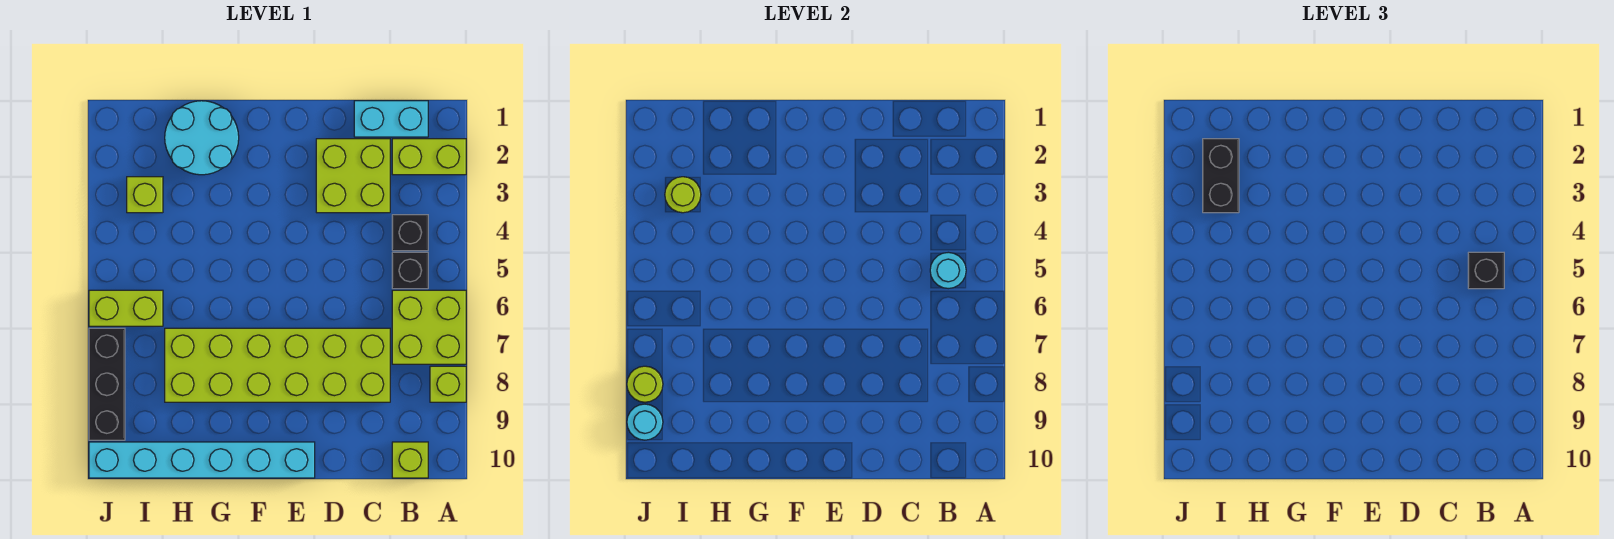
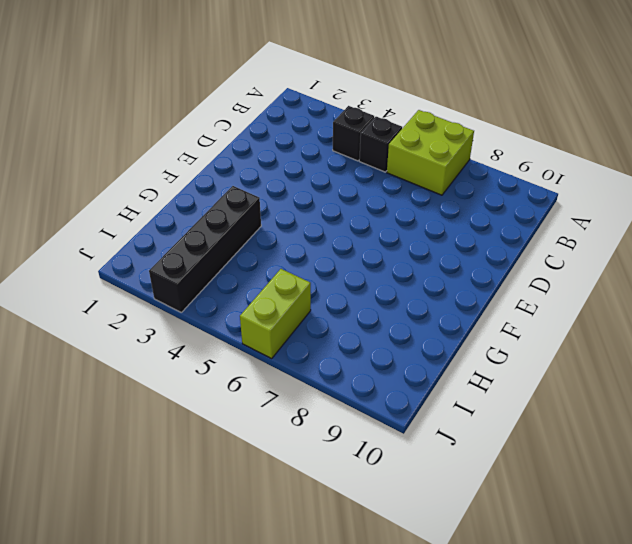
black 1x4 brick [149,186,261,312] -> lime 1x1 brick [127,177,163,213]
none -> lime 1x2 brick [392,139,466,175]
none -> lime 1x1 brick [430,366,466,402]
none -> cyan 1x2 brick [354,101,428,137]

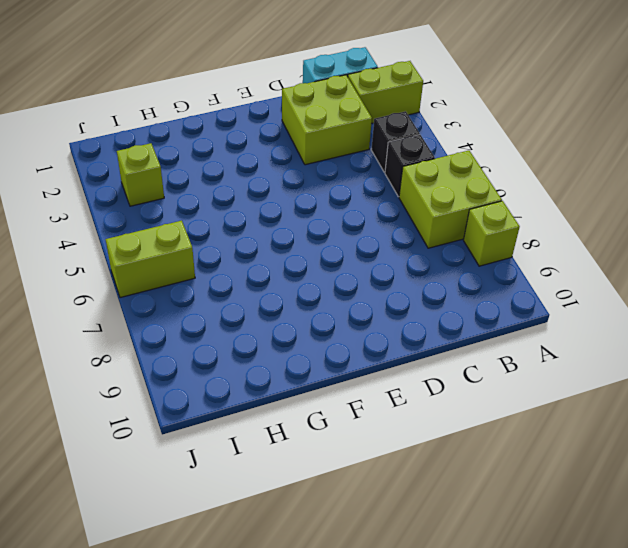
none -> lime 1x1 brick [392,442,428,478]
none -> lime 2x6 brick [165,328,390,402]
none -> cyan 1x6 brick [89,442,315,478]

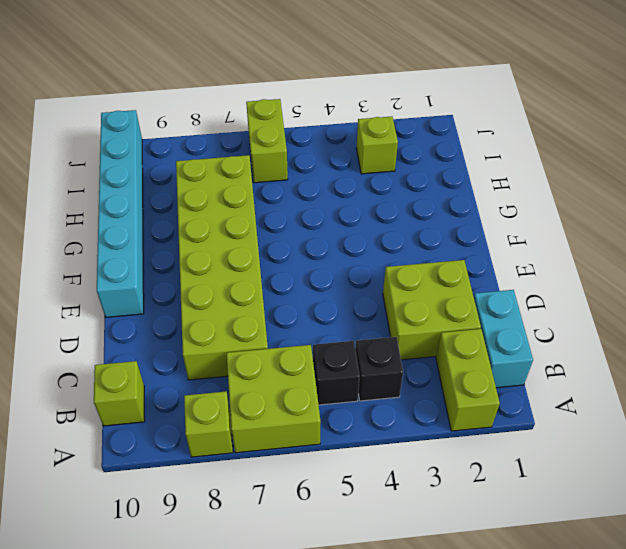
none -> cyan 2x2 round brick [165,101,239,175]
none -> black 1x3 brick [89,328,125,440]
none -> cyan 1x1 round brick [930,252,966,289]

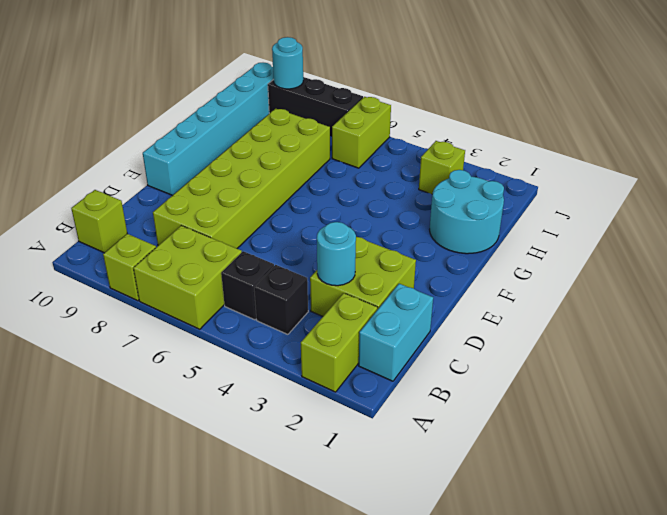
cyan 1x1 round brick [317,222,356,286] -> cyan 1x1 round brick moved to [930,252,966,289]
none -> lime 1x1 round brick [665,177,701,213]
none -> lime 1x1 round brick [627,366,663,402]
none -> black 1x1 brick [1468,252,1504,289]

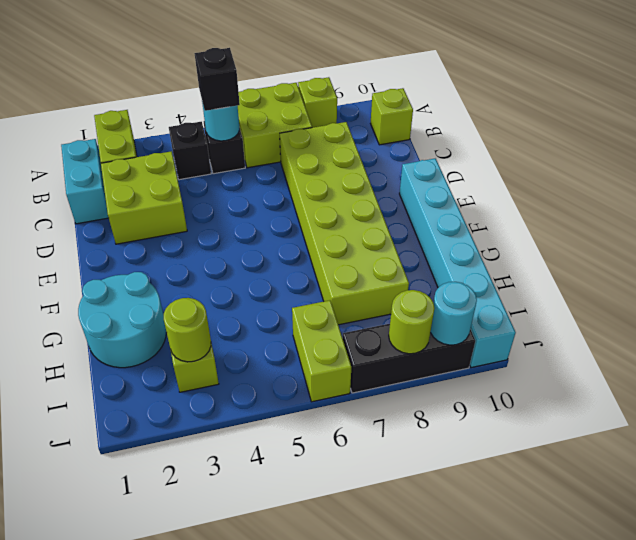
none -> black 1x2 brick [1203,139,1239,213]

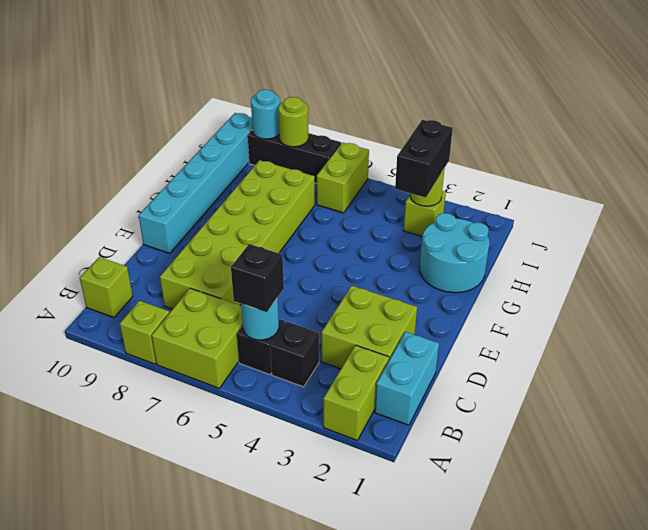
black 1x2 brick [395,120,453,198] -> black 1x2 brick turned to [1203,139,1239,213]

